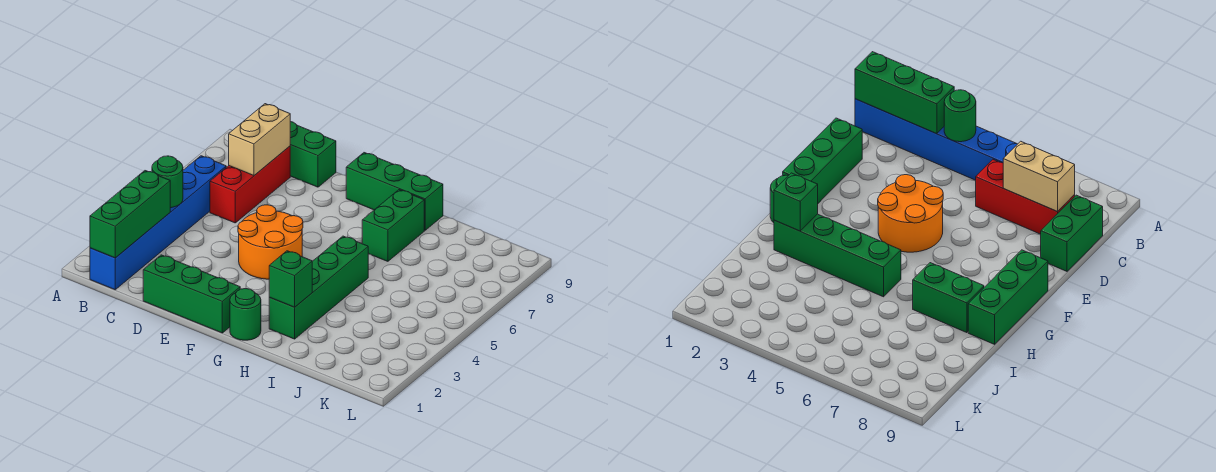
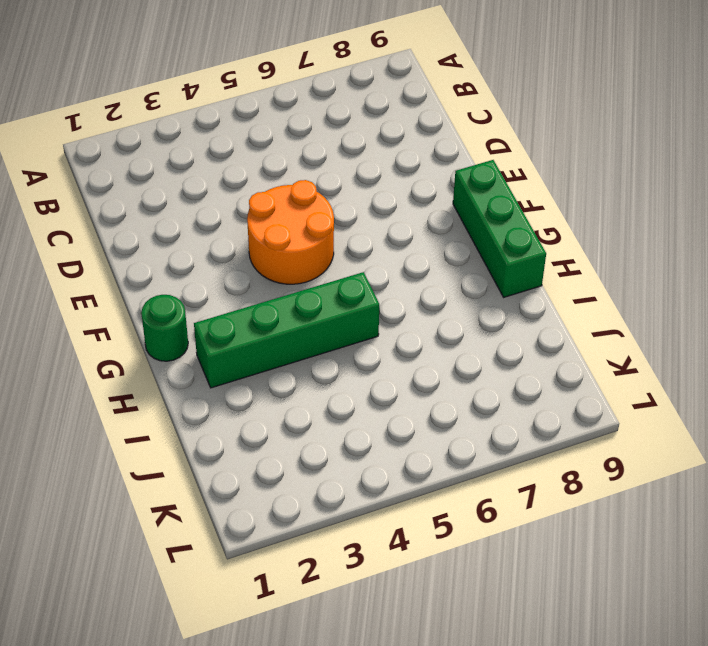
none -> blue 1x6 brick [90,156,226,290]
none -> red 1x3 brick [210,146,290,223]
none -> green 1x2 brick [290,122,336,187]

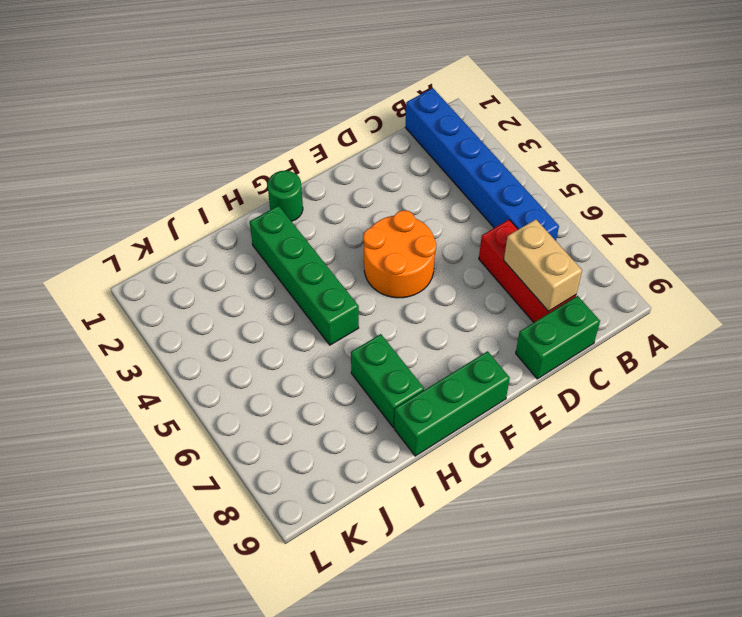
none -> green 1x3 brick [143,255,240,333]
none -> green 1x3 brick [90,171,170,258]
none -> green 1x1 round brick [152,156,183,208]

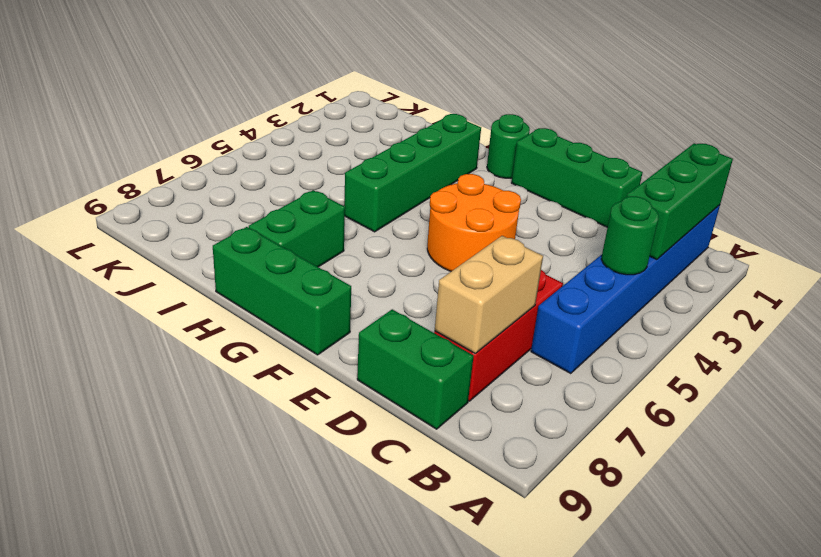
none -> green 1x1 brick [269,251,312,307]

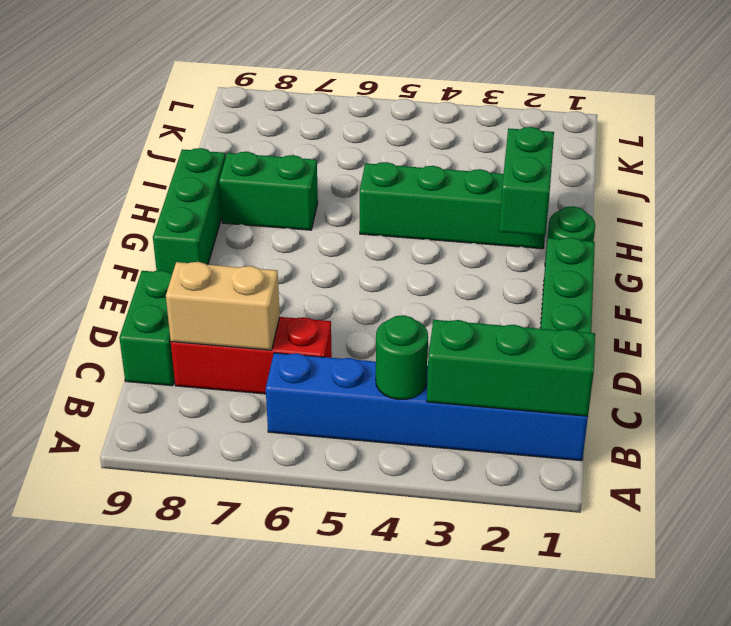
green 1x2 brick [499,127,554,236] -> green 1x1 brick [269,251,312,307]
none -> orange 2x2 round brick [238,205,303,279]

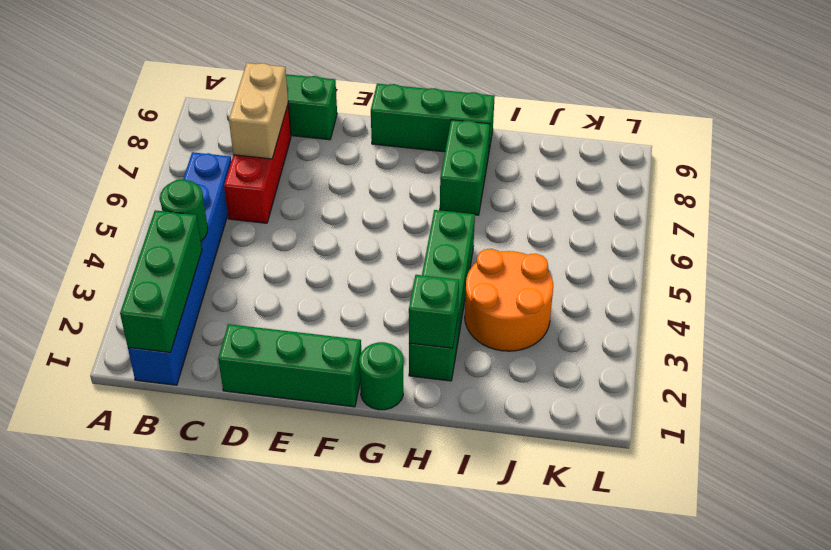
orange 2x2 round brick [465,249,553,351] -> orange 2x2 round brick moved to [238,205,303,279]

